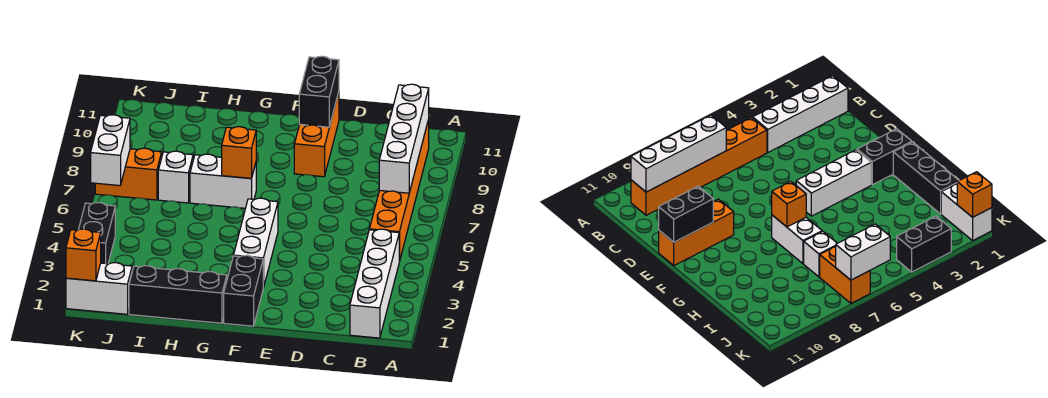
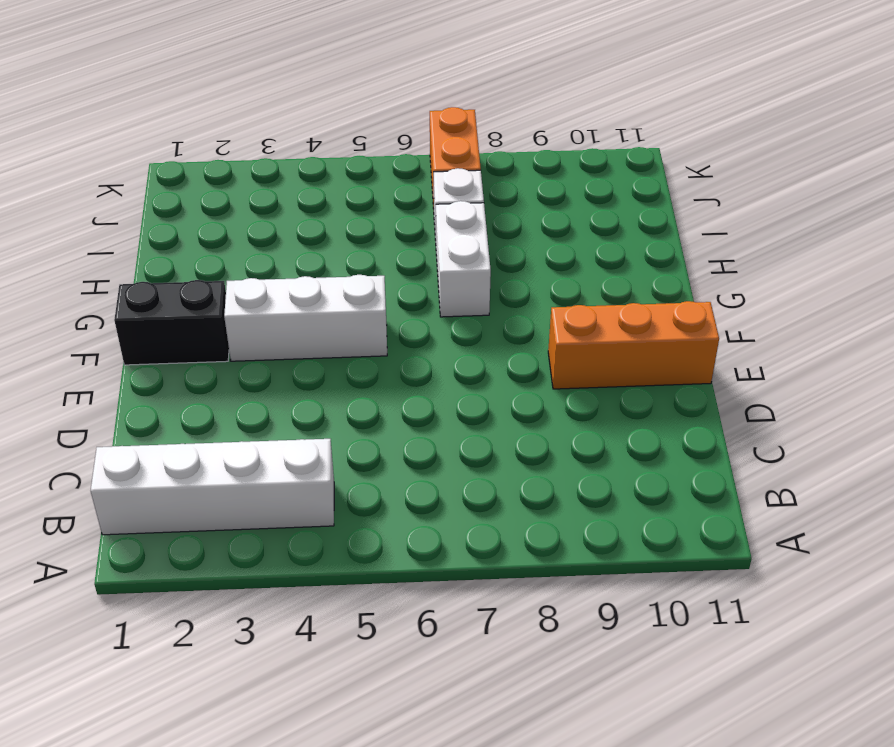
none -> orange 1x6 brick [369,120,429,262]
none -> black 1x3 brick [129,266,227,323]
none -> white 1x2 brick [66,262,132,314]

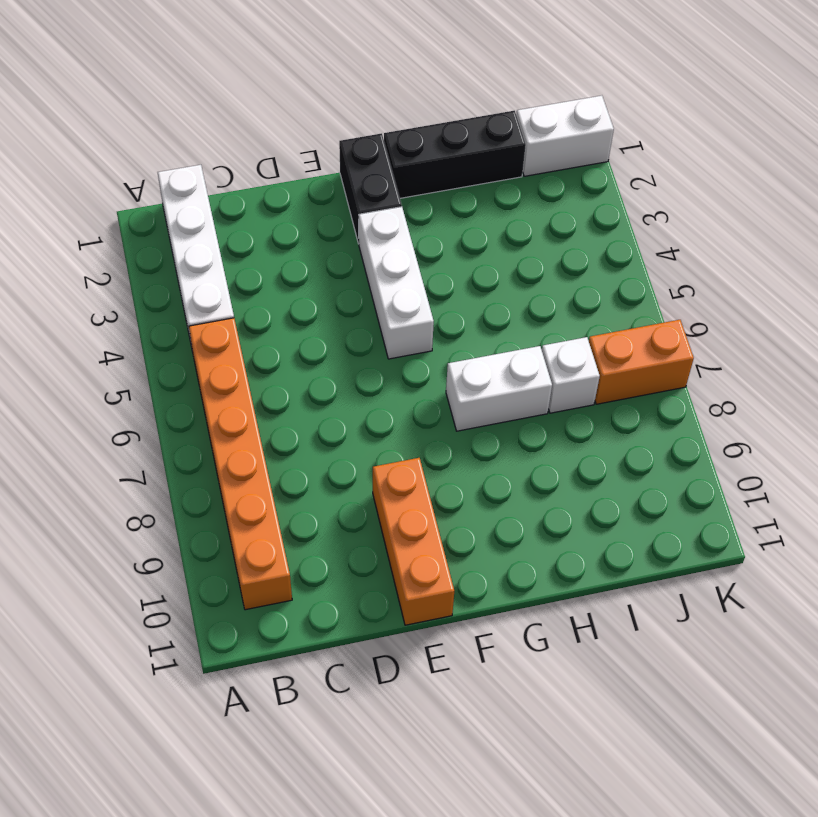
none -> black 1x2 brick [79,202,115,264]
none -> white 1x4 brick [379,84,429,193]
none -> black 1x2 brick [299,56,339,127]

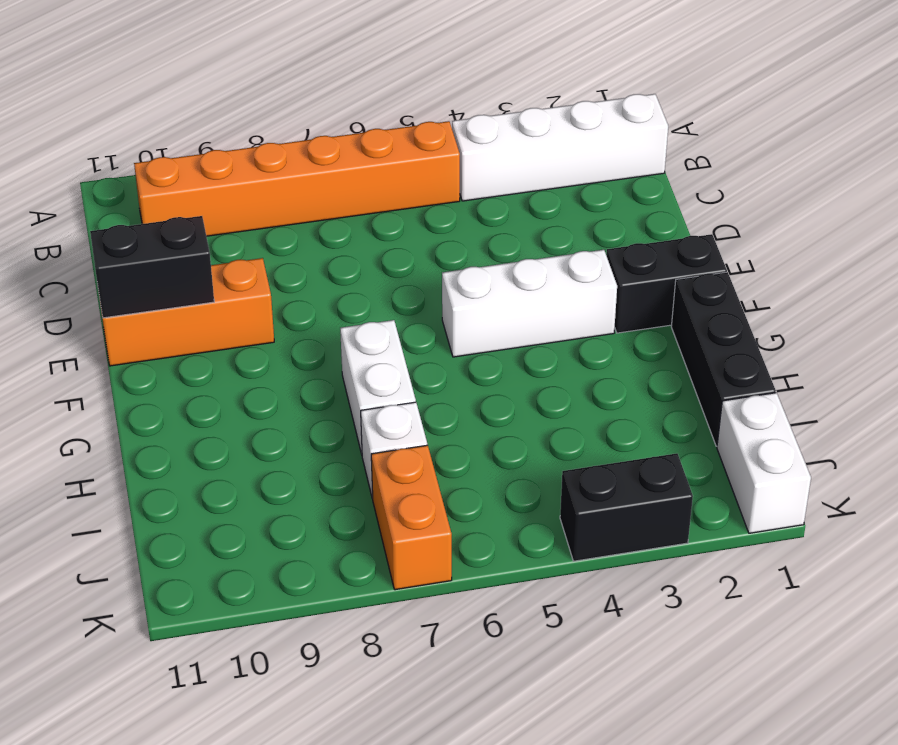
none -> white 1x4 brick [379,84,429,193]
none -> orange 1x1 brick [222,127,256,178]
none -> orange 1x1 brick [66,229,101,281]

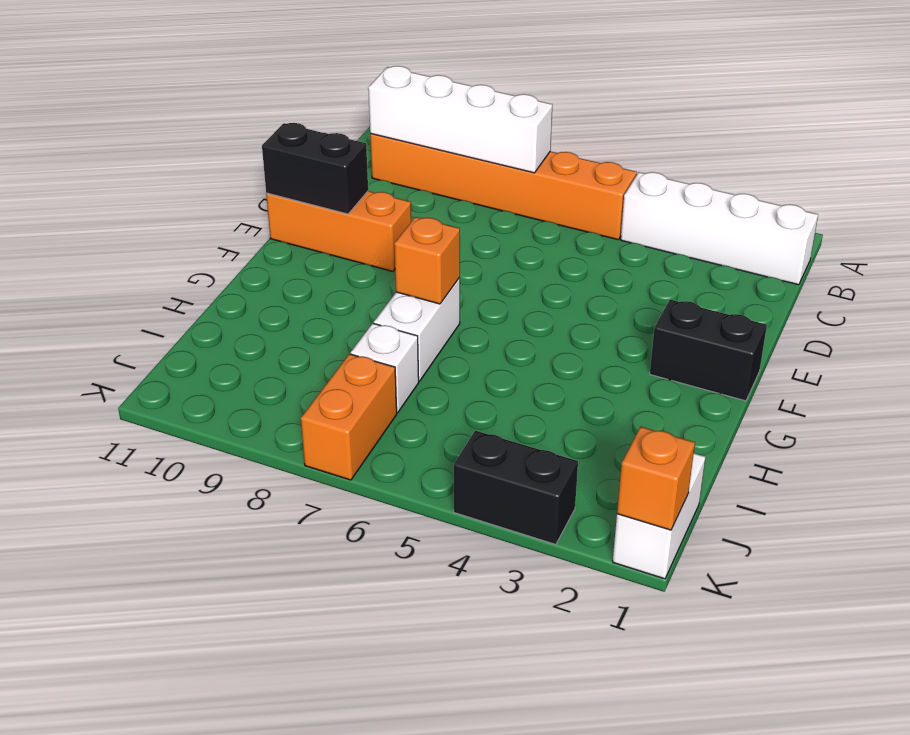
none -> white 1x3 brick [233,198,278,288]
none -> black 1x3 brick [129,266,227,323]
none -> white 1x2 brick [91,115,130,186]

